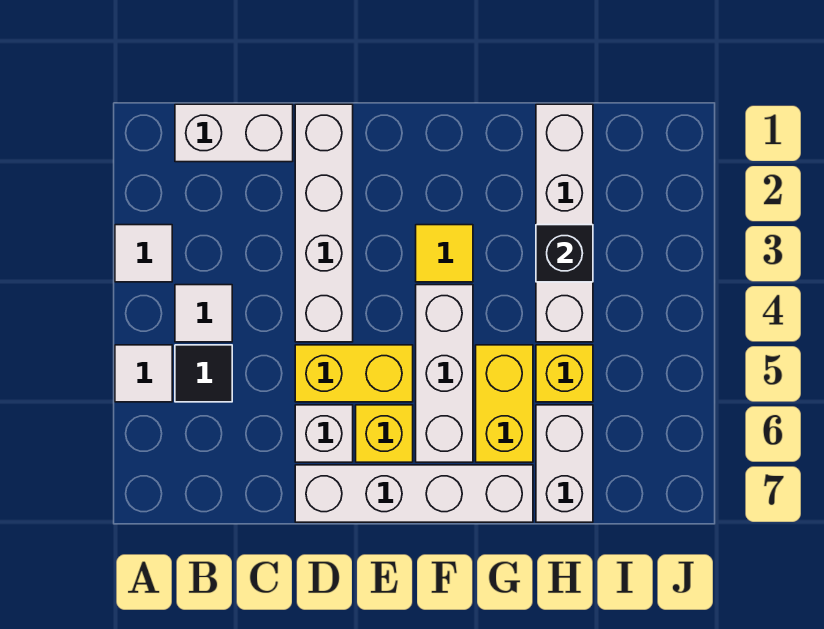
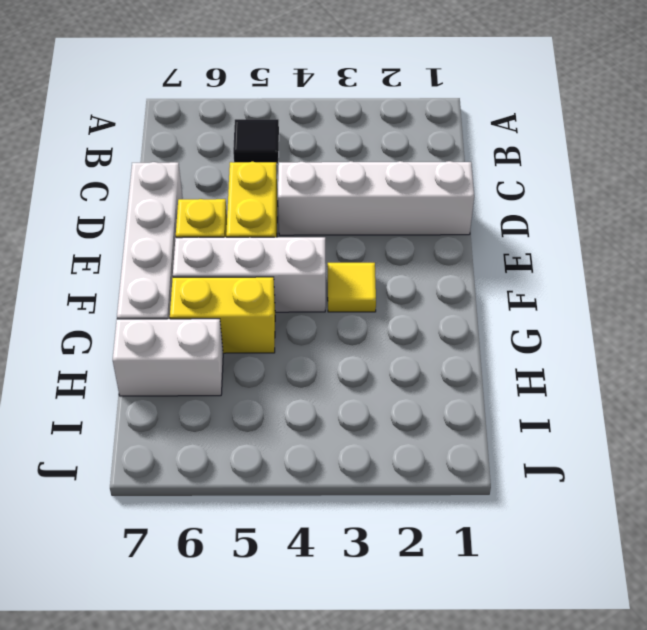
none -> white 1x1 tile [115,225,172,282]
none -> white 1x1 tile [115,345,172,402]
none -> white 1x2 brick [175,104,293,162]

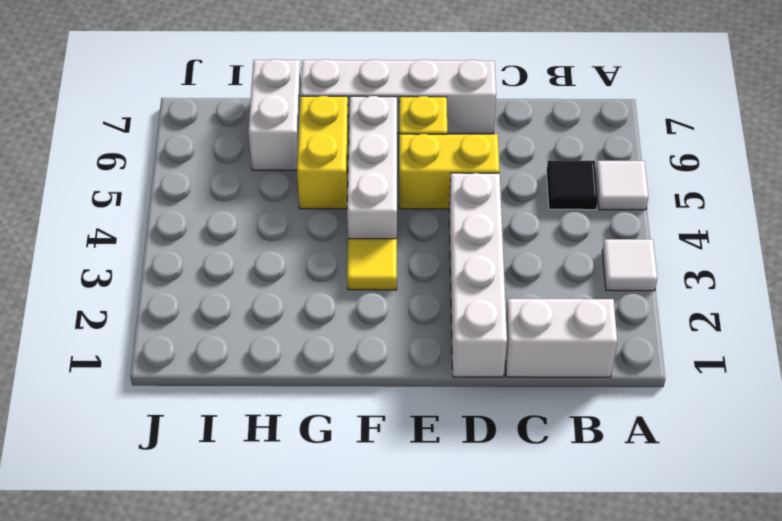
none -> white 1x1 tile [175,285,232,342]
none -> white 1x1 brick [295,405,353,462]
none -> white 1x4 brick [536,104,593,342]

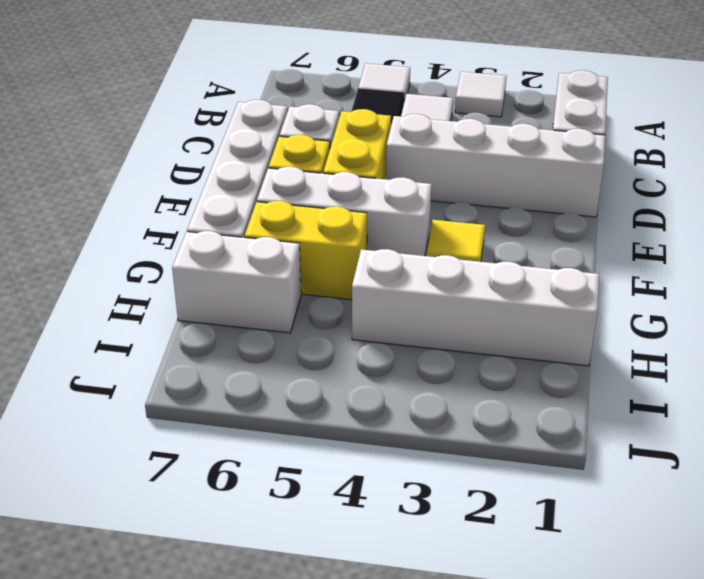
none -> yellow 1x1 brick [536,345,593,402]
none -> black 1x1 brick [536,225,593,282]

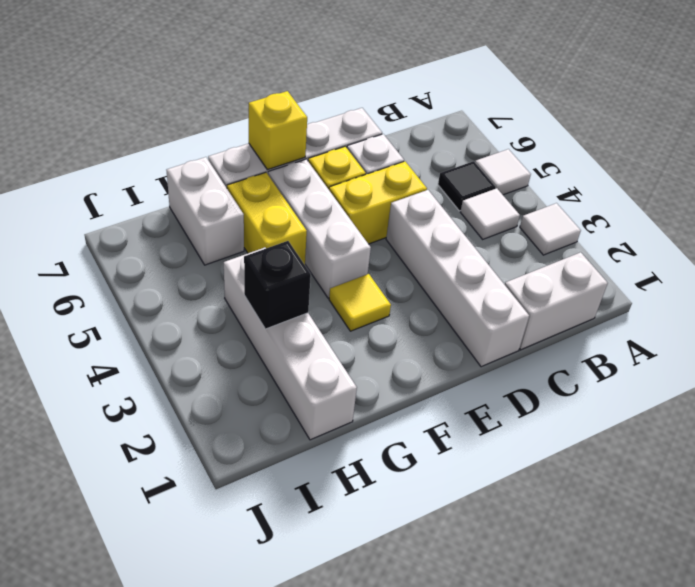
yellow 1x1 brick [249,91,307,170] -> yellow 1x1 brick moved to [536,345,593,402]

